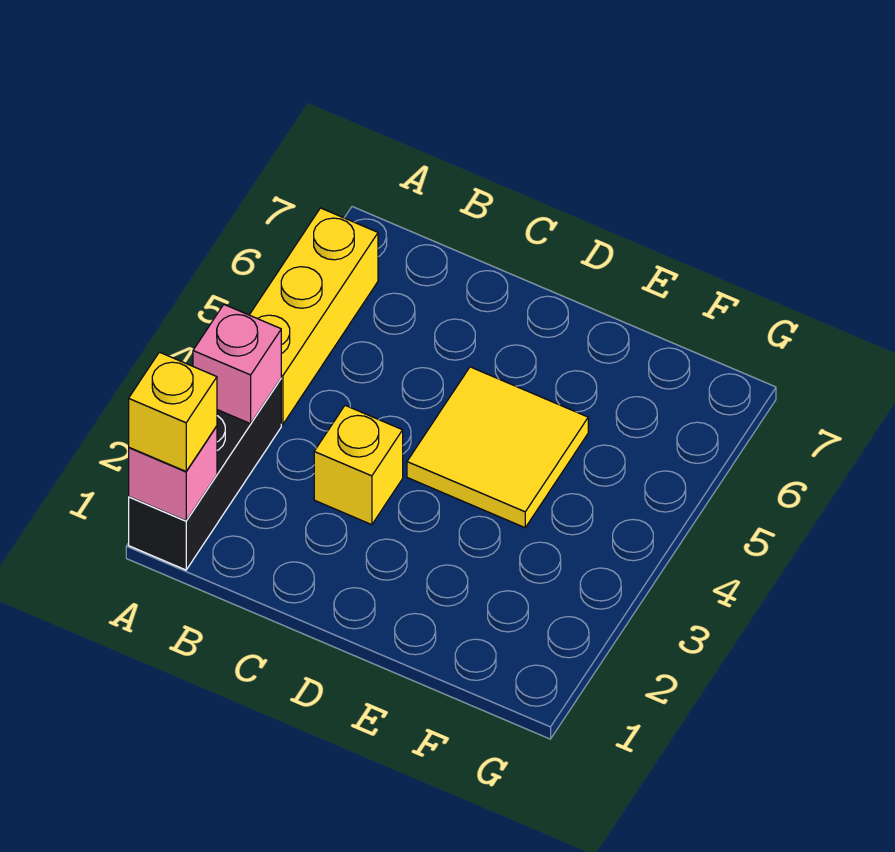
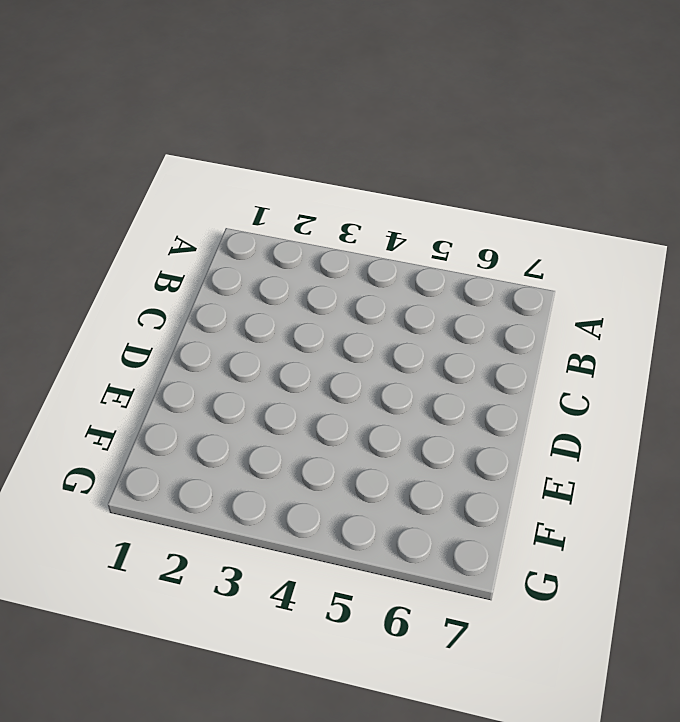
none -> black 1x3 brick [129,379,281,570]
none -> yellow 1x3 brick [250,208,378,424]

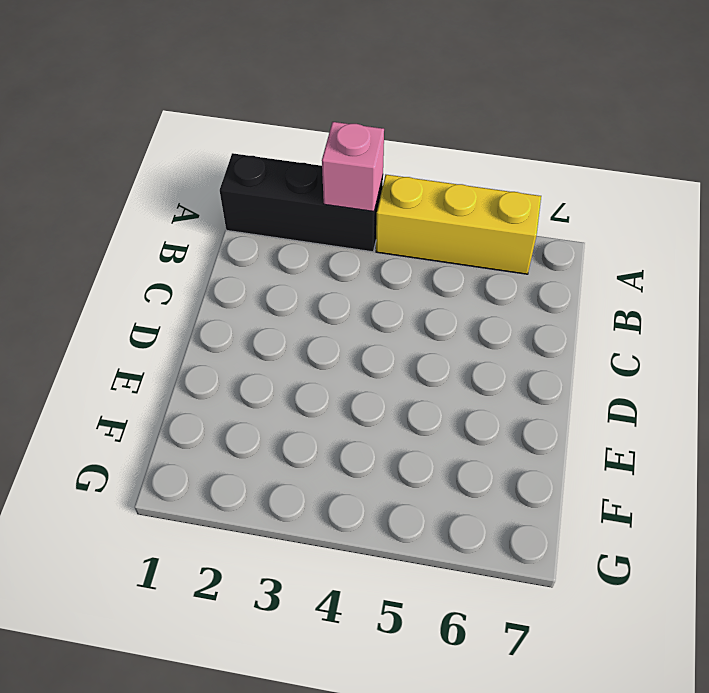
none -> yellow 1x1 brick [314,405,403,525]
none -> yellow 2x2 tile [407,367,588,528]

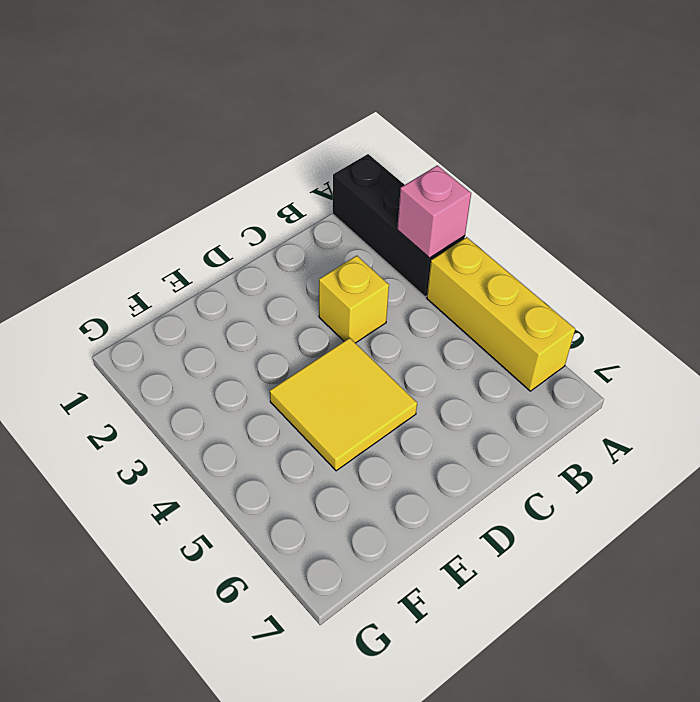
none -> pink 1x1 brick [129,426,217,521]
none -> yellow 1x1 brick [129,352,217,471]

